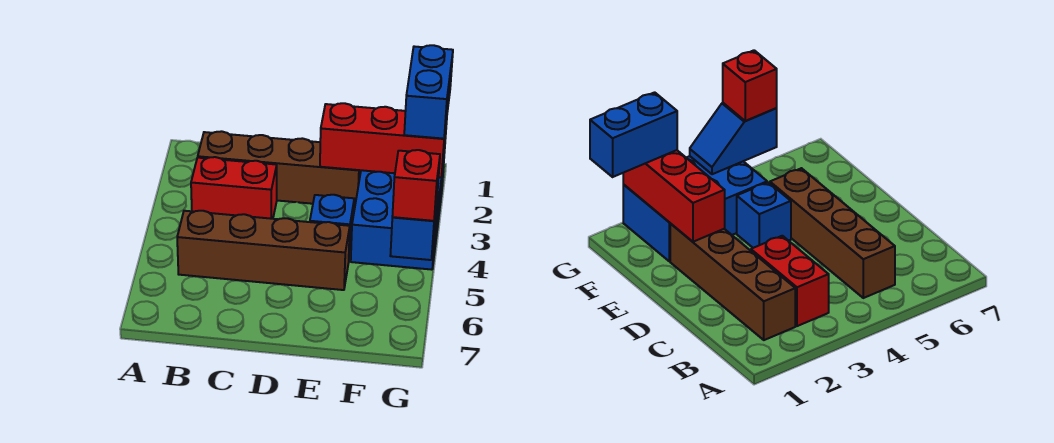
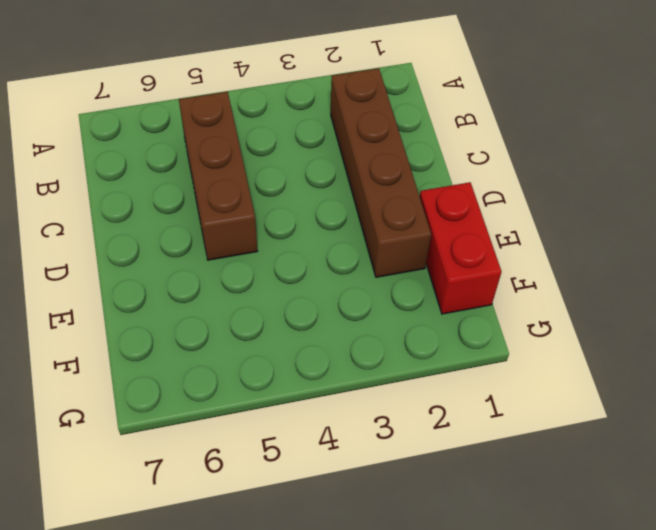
brown 1x3 brick [179,92,258,260] -> brown 1x4 brick [177,211,350,290]
red 1x2 brick [420,182,502,314] -> red 1x2 brick moved to [191,157,277,219]
none -> blue 1x1 brick [310,195,354,257]
none -> blue 2x3 brick [351,161,444,270]

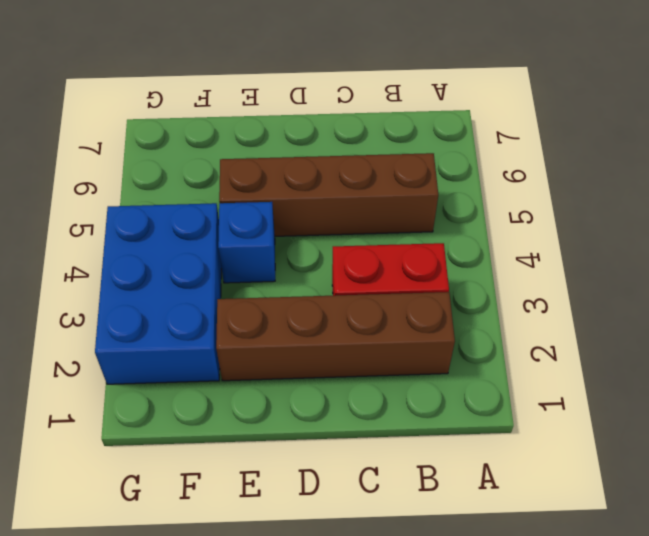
none -> red 1x3 brick [320,103,447,177]
none -> blue 1x2 slope [390,194,439,260]

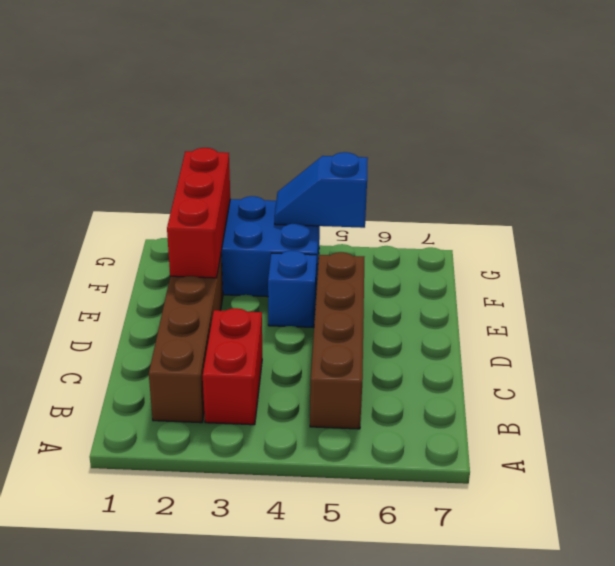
none -> blue 1x2 brick [404,45,453,139]
none -> red 1x1 brick [392,150,440,221]

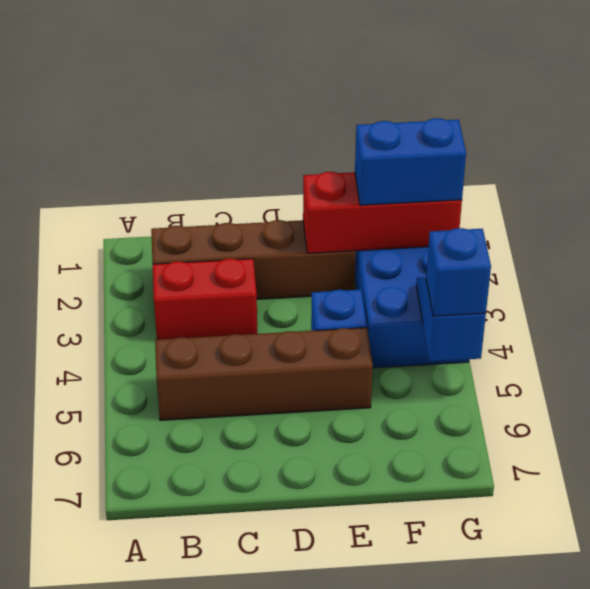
blue 1x2 brick [355,118,466,205] -> blue 1x2 brick turned to [404,45,453,139]
blue 1x1 brick [426,228,491,316] -> red 1x1 brick [392,150,440,221]

